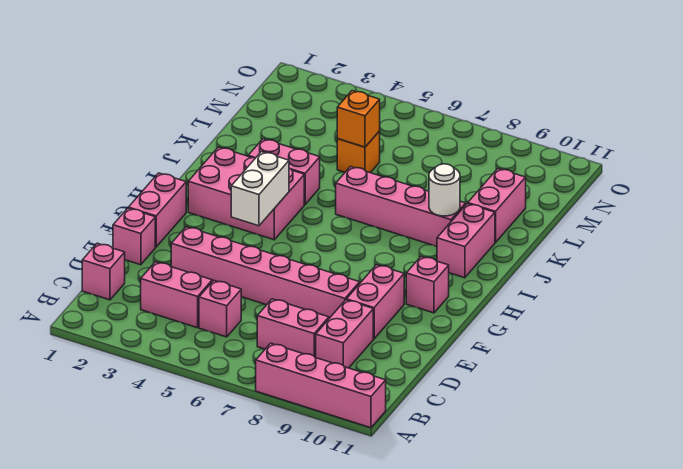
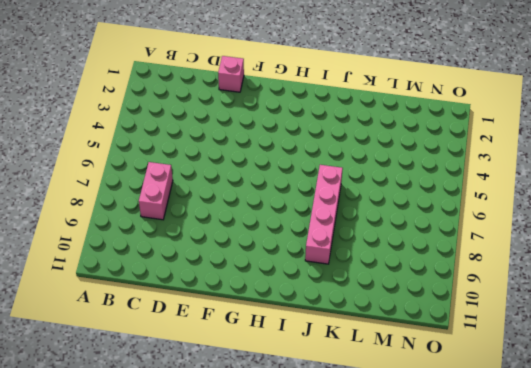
none -> pink 1x4 brick [256,343,386,428]
none -> pink 1x1 brick [82,243,125,300]
none -> pink 1x2 brick [141,262,212,328]

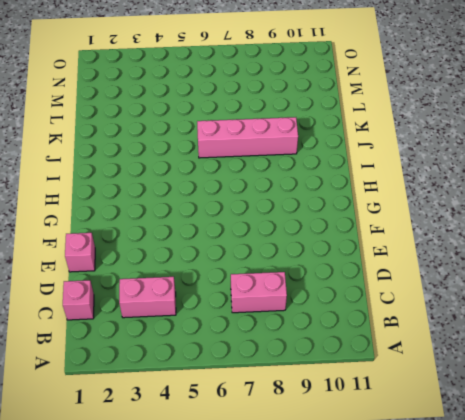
none -> pink 1x4 brick [256,343,386,428]
none -> pink 1x1 brick [199,281,241,337]
none -> pink 1x2 brick [316,300,373,368]

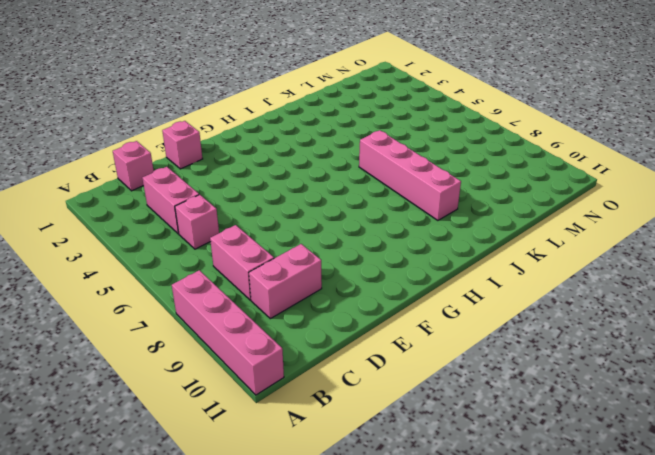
none -> pink 1x6 brick [171,227,360,318]
none -> pink 1x2 brick [346,265,404,339]
none -> pink 1x2 brick [128,173,186,247]

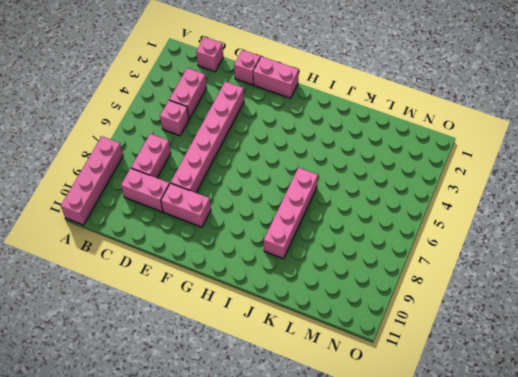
none -> pink 1x1 brick [406,256,449,313]
none -> pink 2x3 brick [188,147,304,240]
none -> pink 1x2 brick [437,204,495,278]

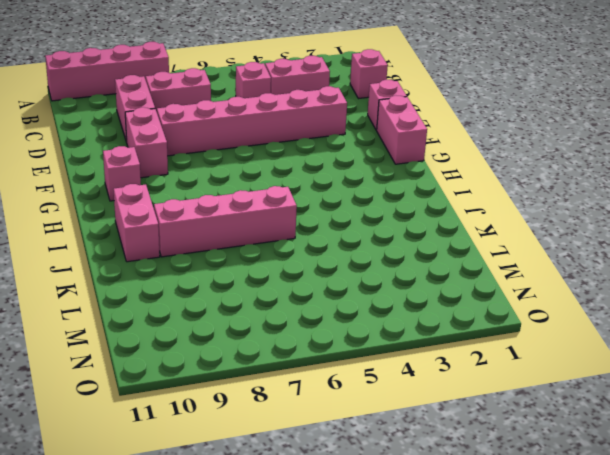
none -> pink 2x3 brick [188,147,304,240]
none -> pink 1x2 brick [248,139,320,204]
none -> pink 1x2 brick [468,169,526,243]

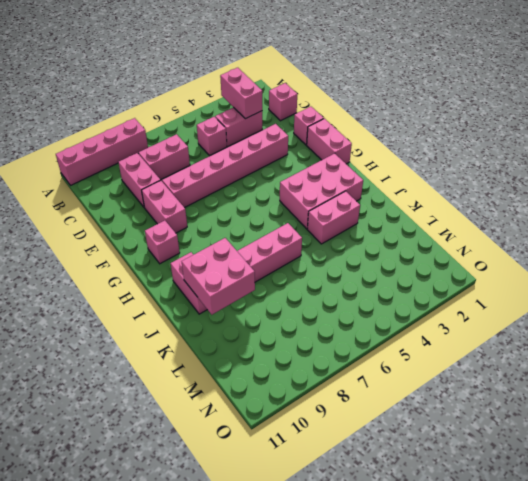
pink 1x2 brick [220,68,262,119] -> pink 1x2 brick moved to [468,169,526,243]
pink 2x2 brick [182,238,255,315] -> white 1x1 round brick [429,164,460,216]
none -> orange 1x1 brick [337,131,380,173]
none -> white 1x2 brick [231,152,289,226]
none -> orange 1x1 brick [337,91,380,147]

